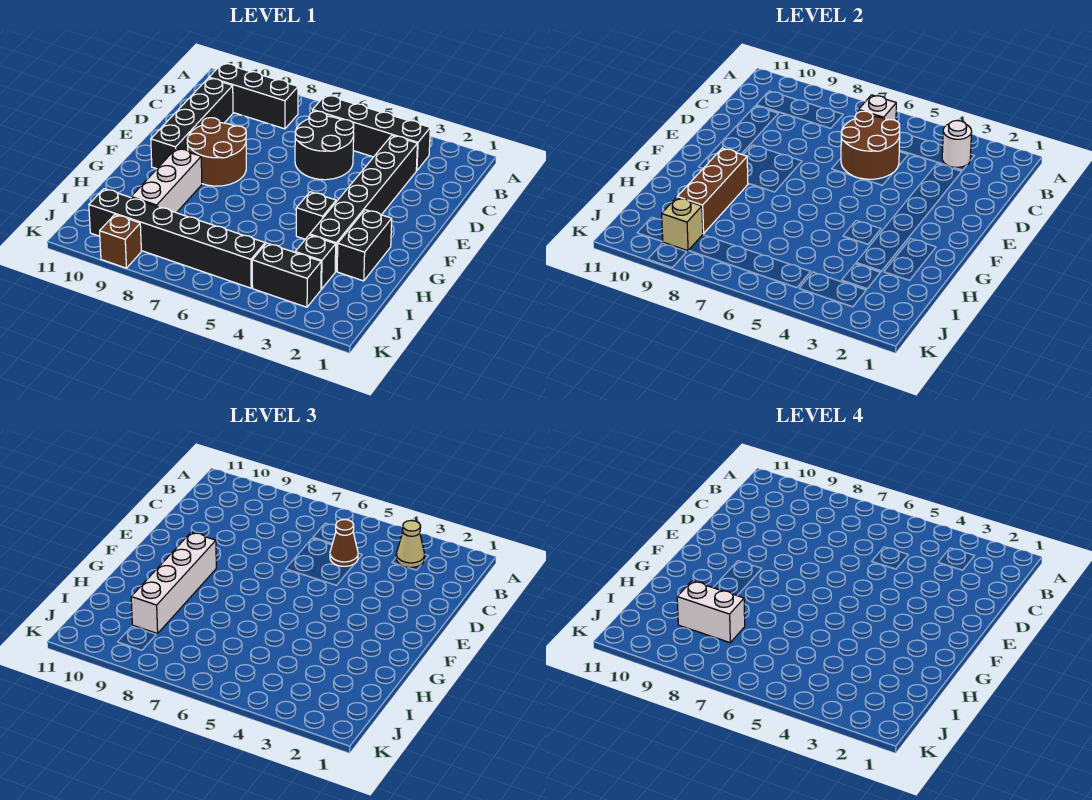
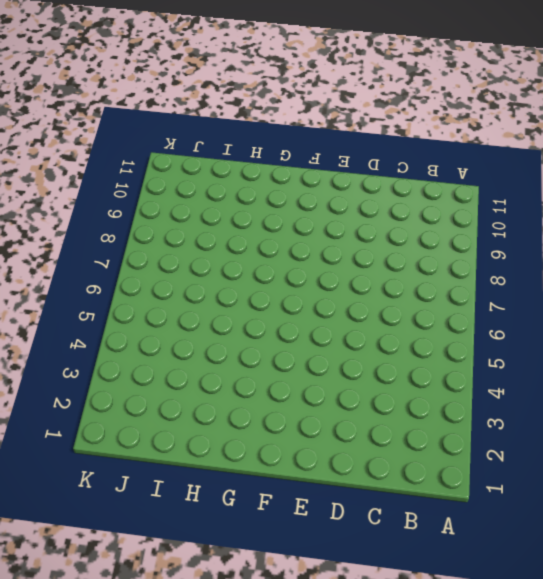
none -> black 1x4 brick [313,95,430,171]
none -> black 1x3 brick [209,63,298,129]
none -> black 1x6 brick [310,135,417,272]

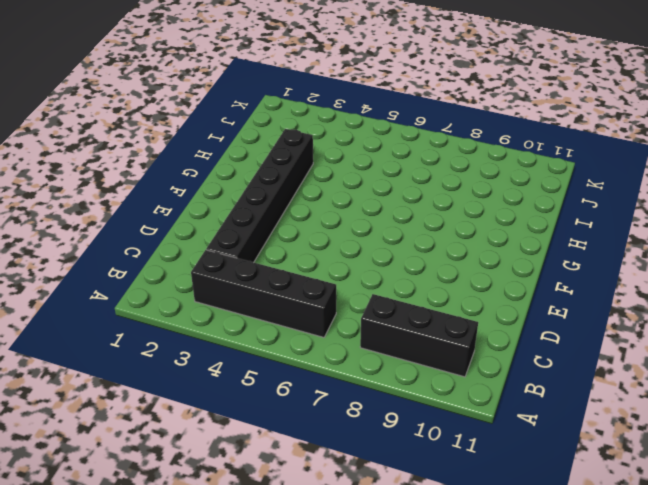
none -> black 2x2 round brick [295,111,354,180]
none -> black 1x4 brick [151,78,233,169]
none -> brown 2x2 round brick [187,118,246,186]

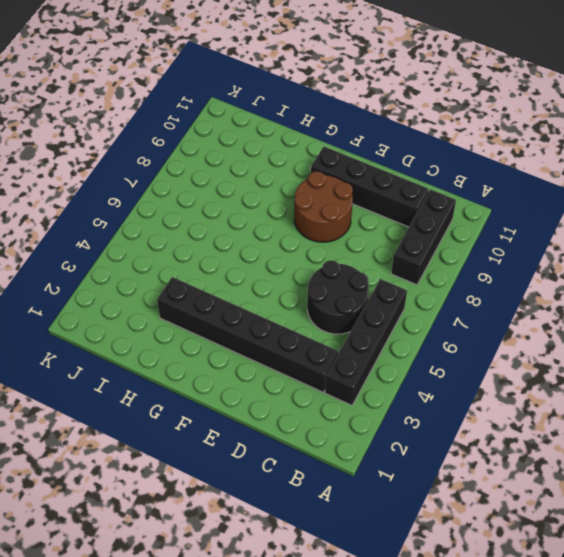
none -> black 1x2 brick [337,210,392,281]
none -> black 1x1 brick [296,192,336,239]
none -> white 1x3 brick [131,148,202,213]

